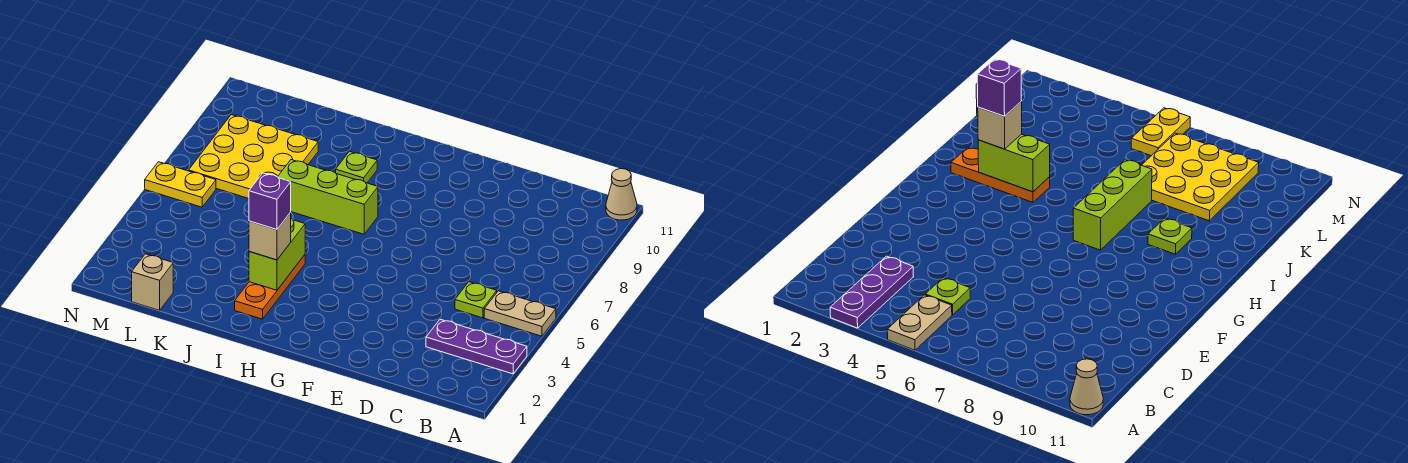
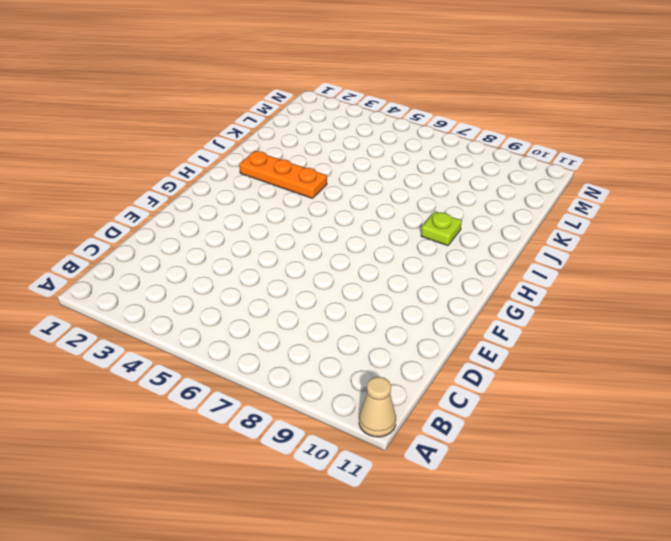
none -> purple 1x3 plate [426,319,527,374]
none -> tan 1x2 plate [484,291,556,336]
none -> lime 1x1 plate [455,282,497,318]

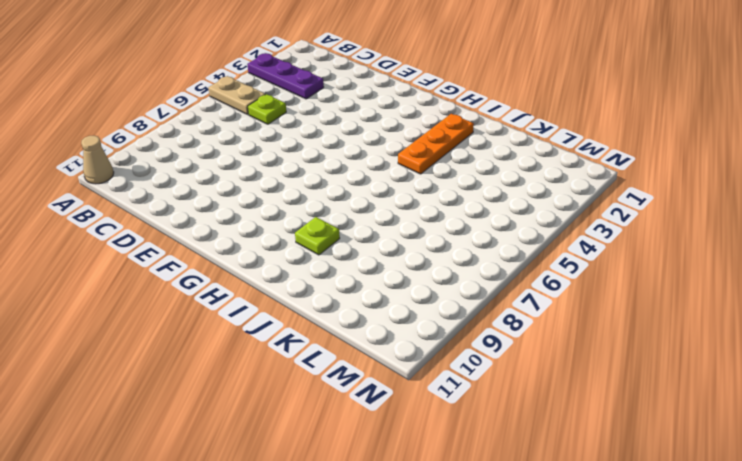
none -> lime 1x3 brick [278,160,378,234]
none -> yellow 3x3 plate [189,115,318,199]
none -> tan 1x1 brick [132,254,173,310]

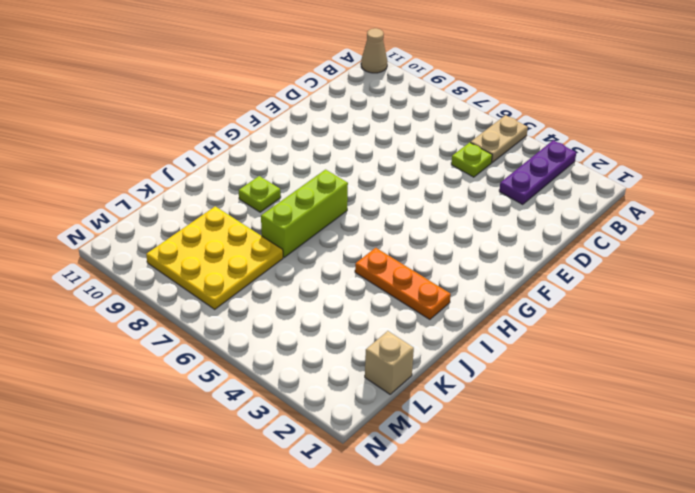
none -> yellow 1x2 plate [145,162,216,207]
none -> lime 1x2 brick [249,219,305,290]
none -> tan 1x1 brick [249,212,291,260]

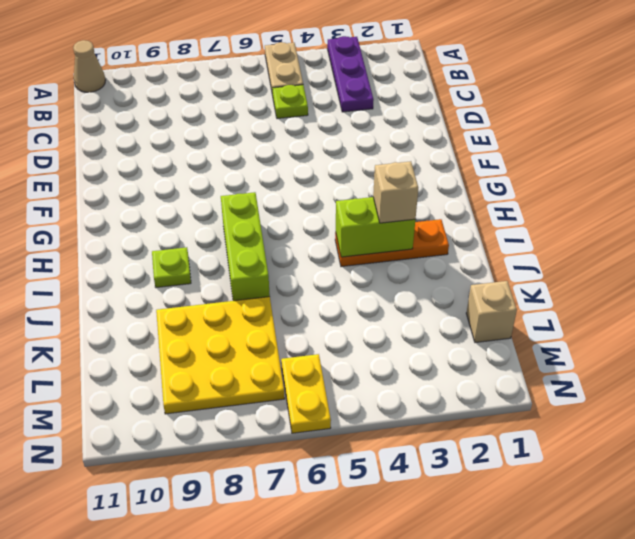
none -> purple 1x1 brick [249,173,291,230]

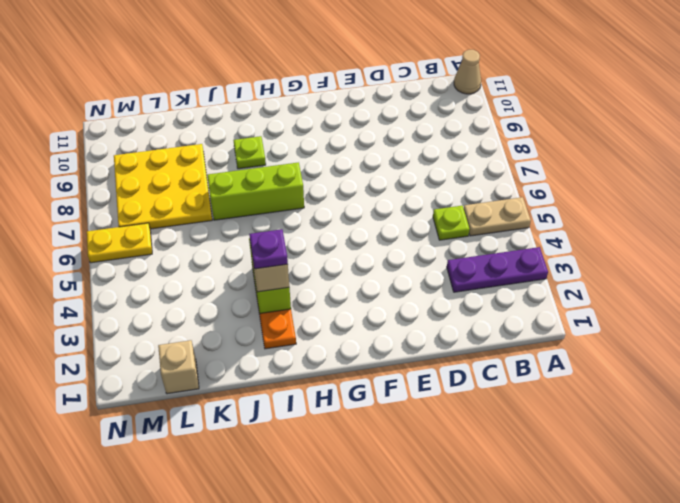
purple 1x1 plate [249,229,288,269] -> purple 1x1 brick [249,173,291,230]

